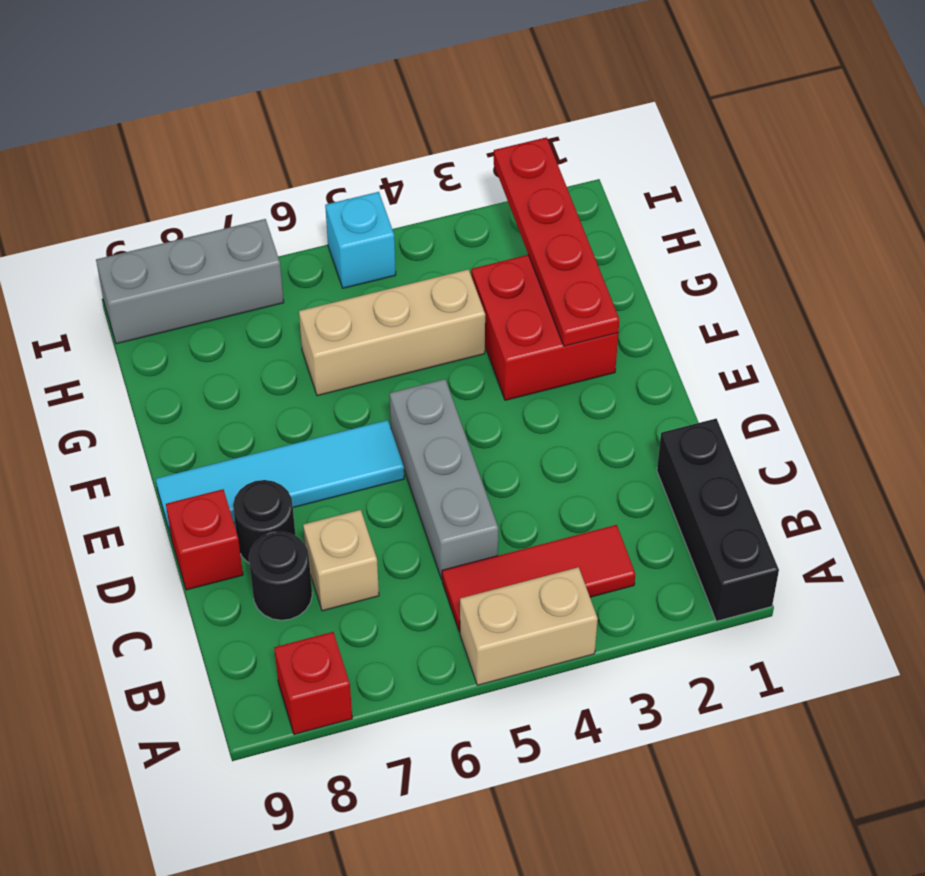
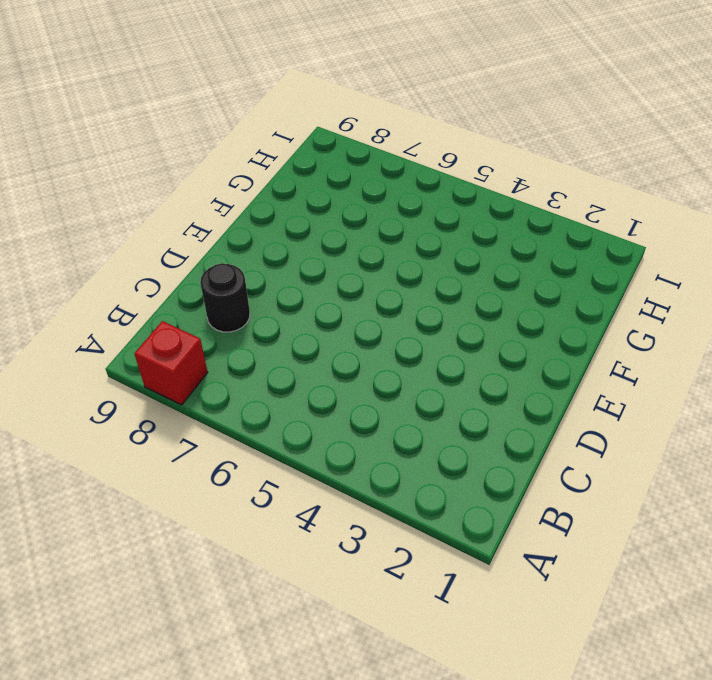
none -> black 1x3 brick [657,419,779,621]
none -> tan 1x2 brick [460,567,598,685]
none -> red 1x3 tile [442,525,635,632]

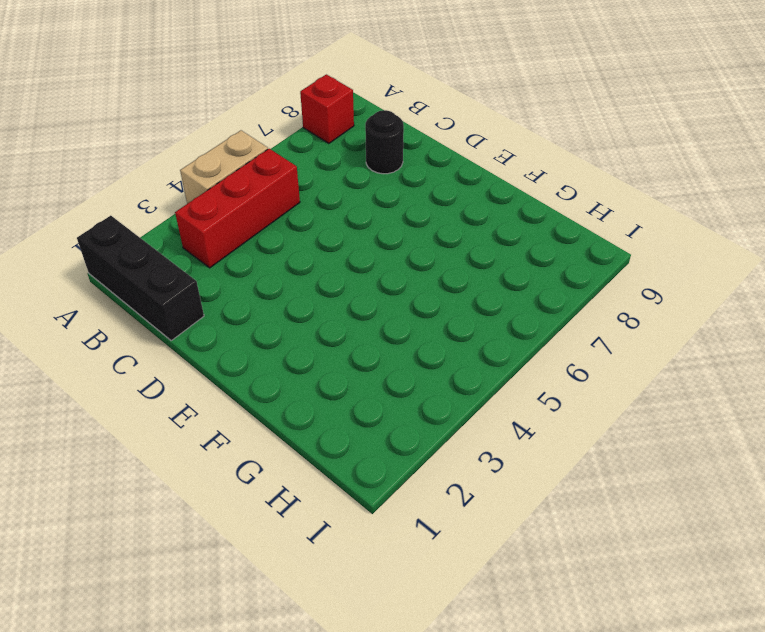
red 1x3 brick [175,149,300,268] -> red 1x3 tile [442,525,635,632]
none -> grey 1x3 brick [390,379,498,579]
none -> tan 1x1 brick [303,510,379,611]
none -> black 1x1 round brick [233,480,295,563]

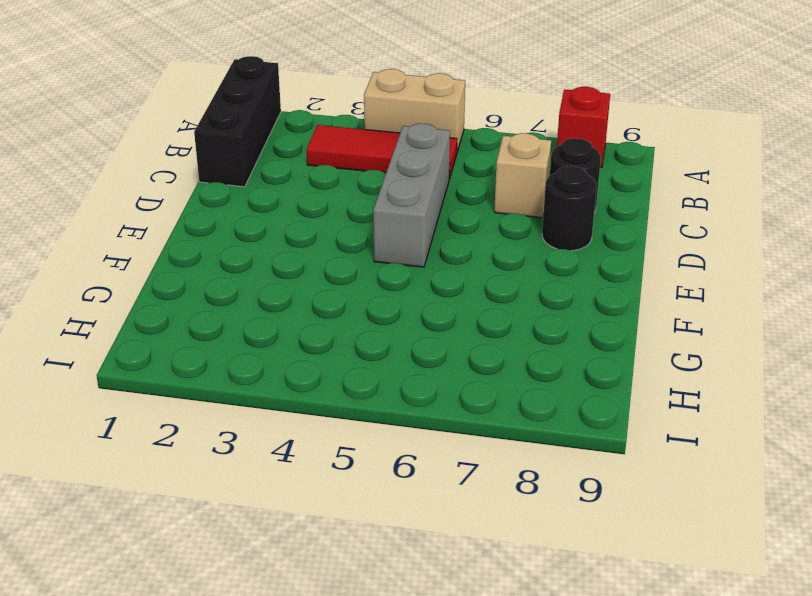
none -> red 1x1 brick [166,489,243,590]
none -> cyan 1x4 tile [156,420,404,535]
none -> red 2x2 brick [471,255,618,400]

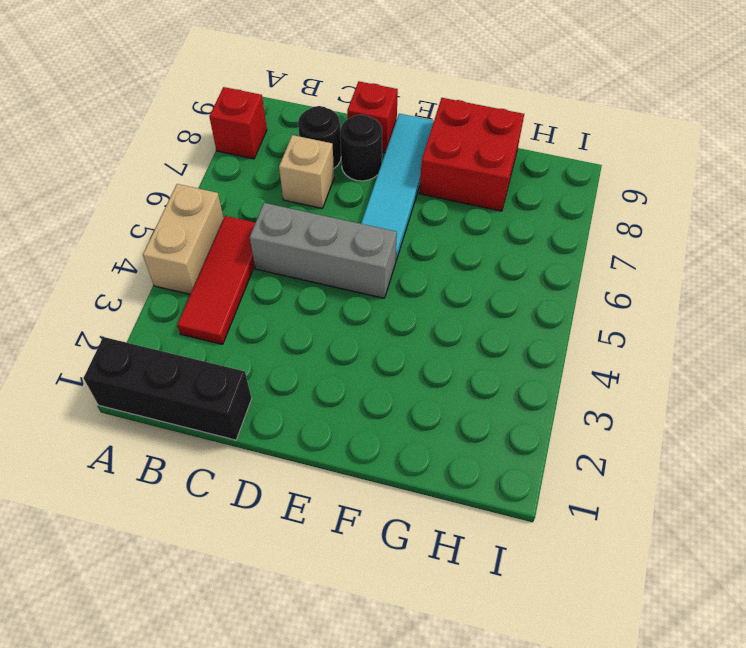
red 2x2 brick [419,98,524,211] -> red 2x2 brick moved to [471,255,618,400]
none -> tan 1x3 brick [299,269,485,396]
none -> cyan 1x1 brick [325,192,396,288]
none -> grey 1x3 brick [96,219,284,344]

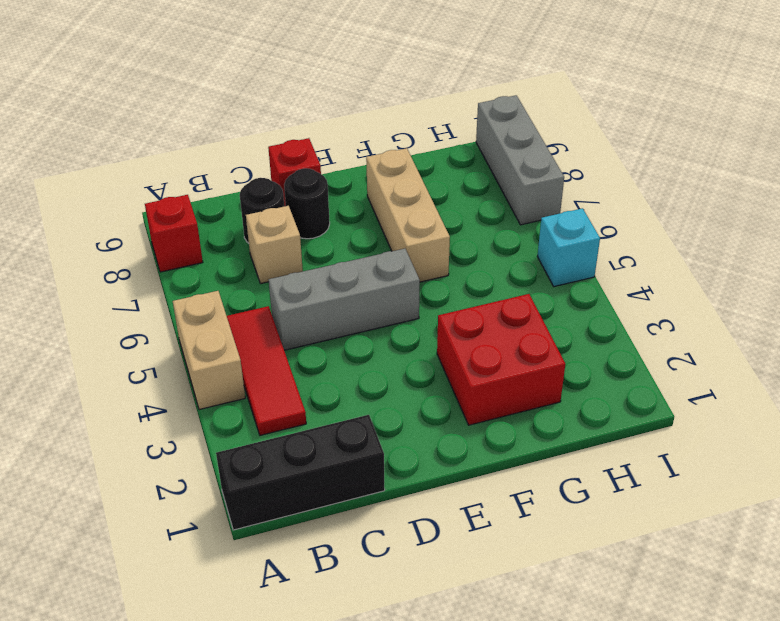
tan 1x3 brick [366,148,450,282] -> tan 1x3 brick moved to [299,269,485,396]
none -> cyan 1x4 tile [156,420,404,535]
none -> red 1x4 plate [494,137,619,346]

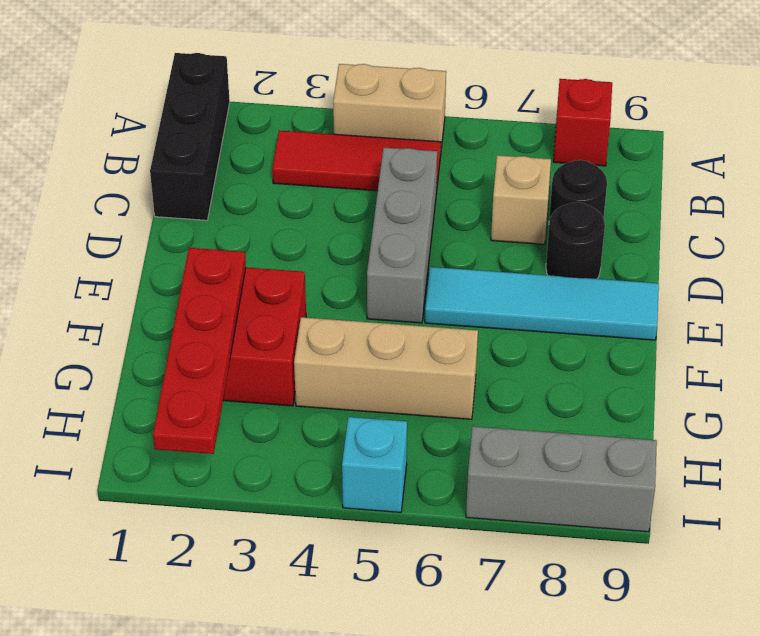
none -> red 1x1 brick [166,489,243,590]

